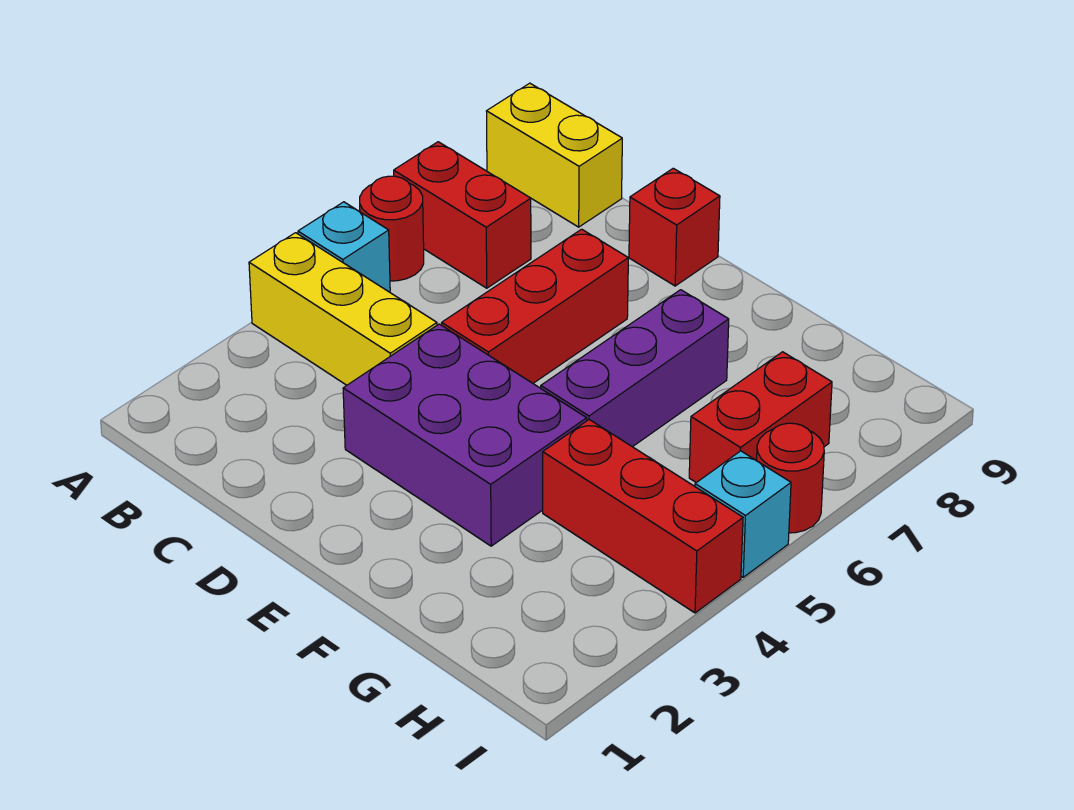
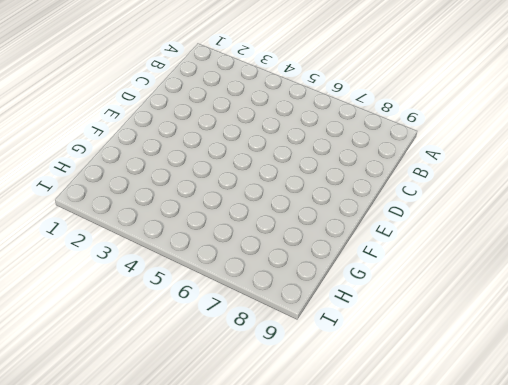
none -> yellow 1x3 brick [249,233,437,385]
none -> cyan 1x1 brick [298,202,390,292]
none -> red 1x1 round brick [360,176,424,281]

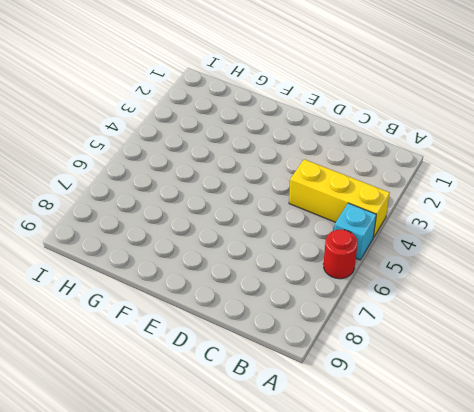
none -> red 1x2 brick [394,142,531,288]
none -> yellow 1x2 brick [487,83,622,227]
none -> purple 2x3 brick [343,324,587,546]

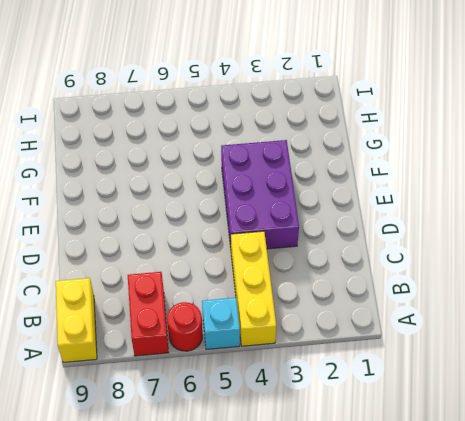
none -> red 1x3 brick [442,229,628,383]
none -> red 1x1 brick [629,168,720,286]
none -> purple 1x3 brick [541,290,729,447]

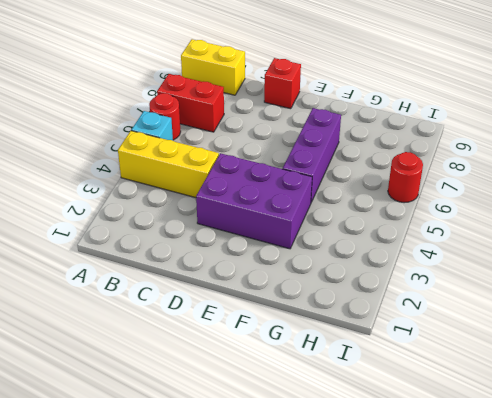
none -> red 1x3 brick [442,229,628,383]
none -> red 1x3 brick [543,420,743,613]
none -> red 1x2 brick [689,352,832,483]

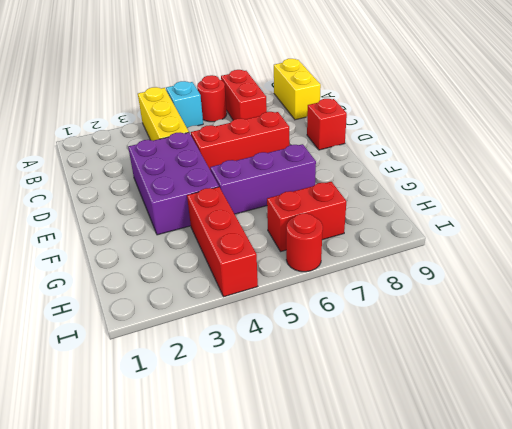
none -> cyan 1x1 brick [695,451,791,577]

